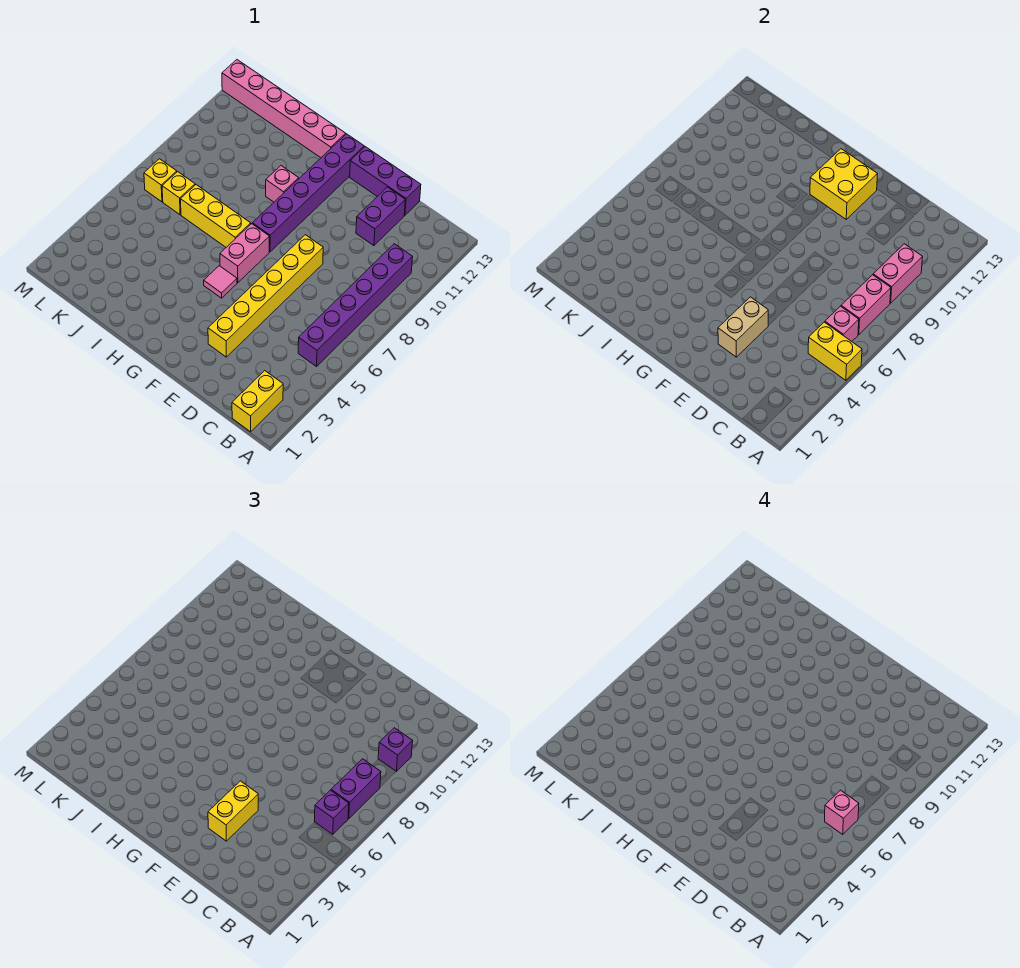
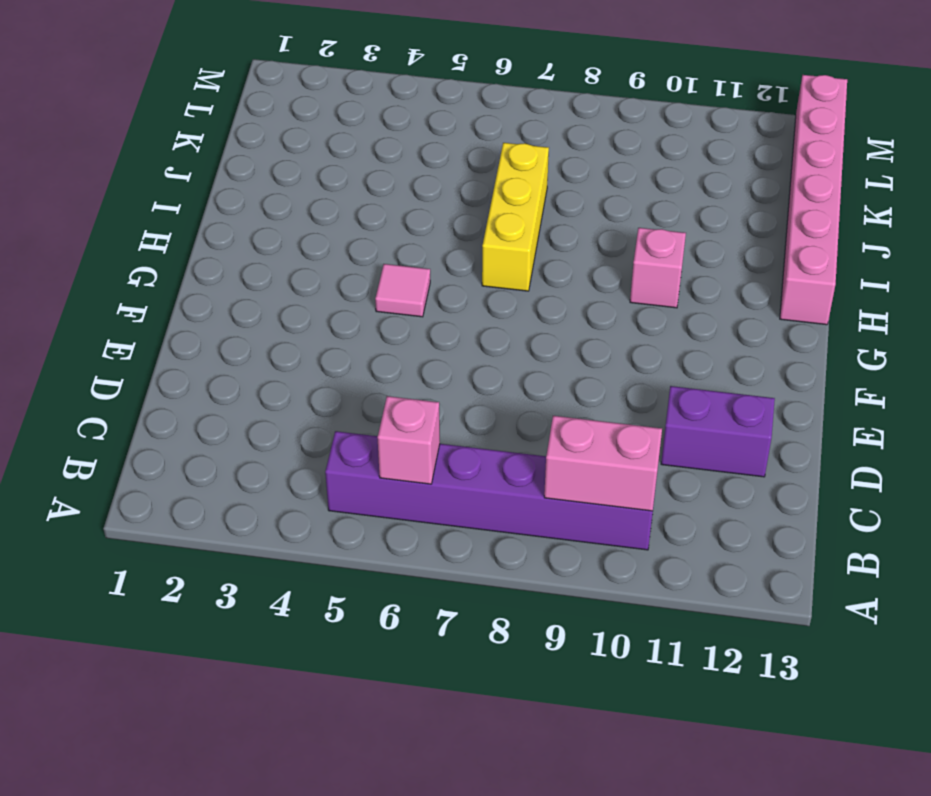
none -> yellow 1x2 brick [232,371,283,432]
none -> purple 1x3 brick [350,147,421,215]
none -> yellow 1x6 brick [208,235,323,357]

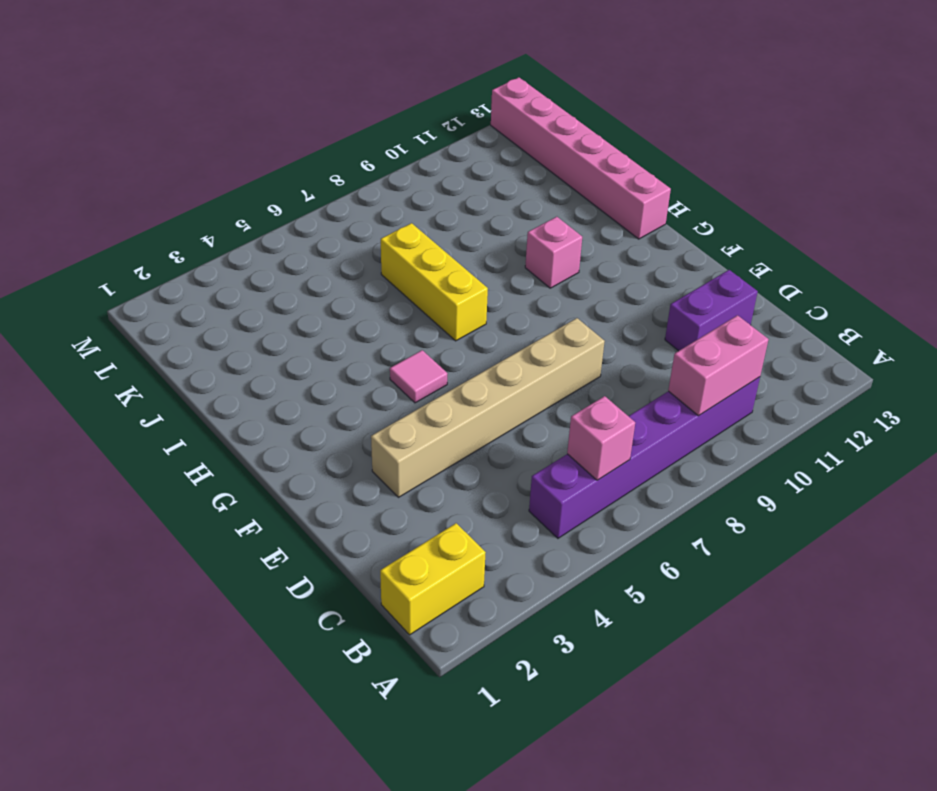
tan 1x6 brick [371,318,605,497] -> yellow 1x6 brick [208,235,323,357]
none -> purple 1x3 brick [350,147,421,215]
none -> pink 1x2 brick [220,224,269,283]
none -> purple 1x6 brick [252,134,364,252]

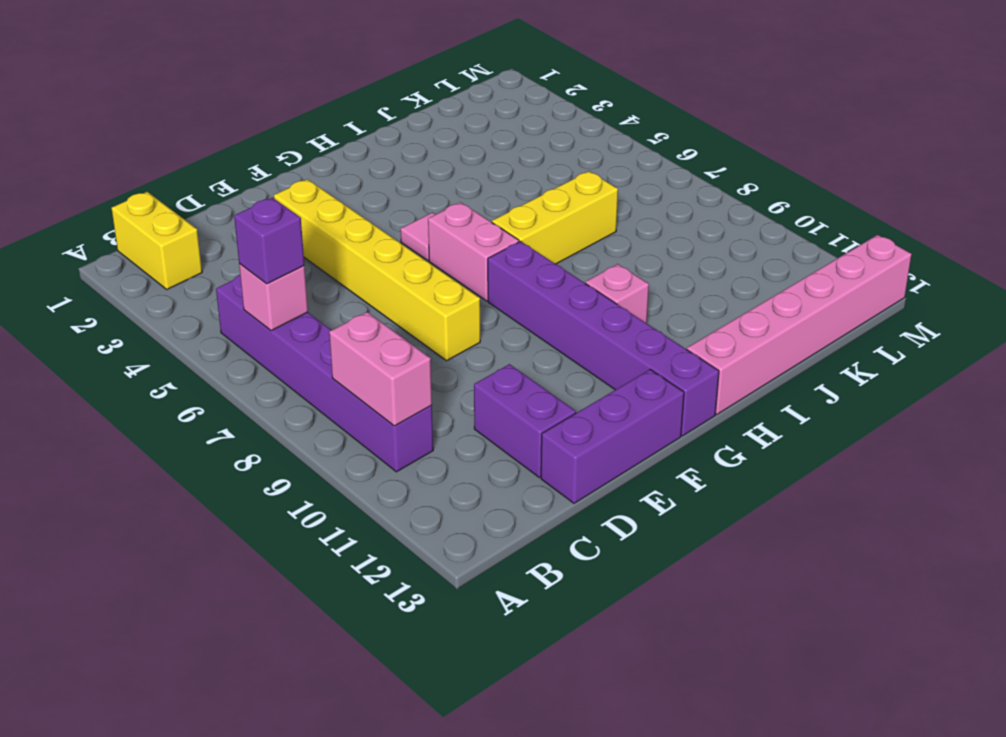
none -> yellow 1x1 brick [162,172,195,215]
none -> yellow 1x1 brick [144,159,177,202]
none -> yellow 1x2 brick [808,322,862,380]

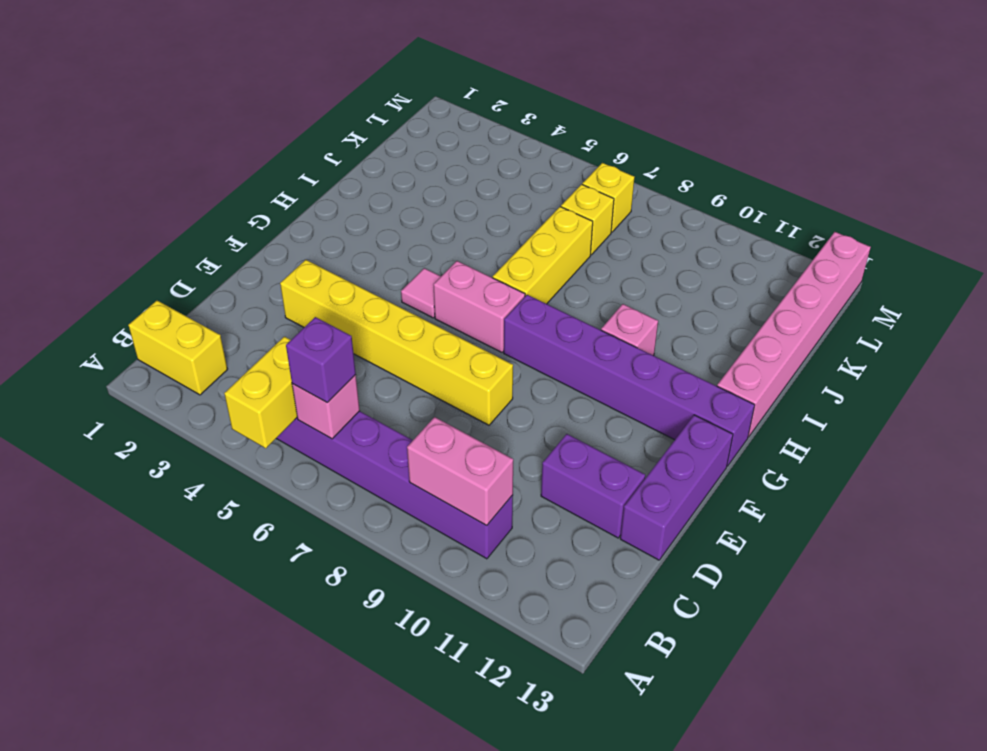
none -> pink 1x2 brick [841,275,891,335]
none -> tan 1x2 brick [718,297,768,357]
none -> yellow 2x2 brick [810,149,877,219]

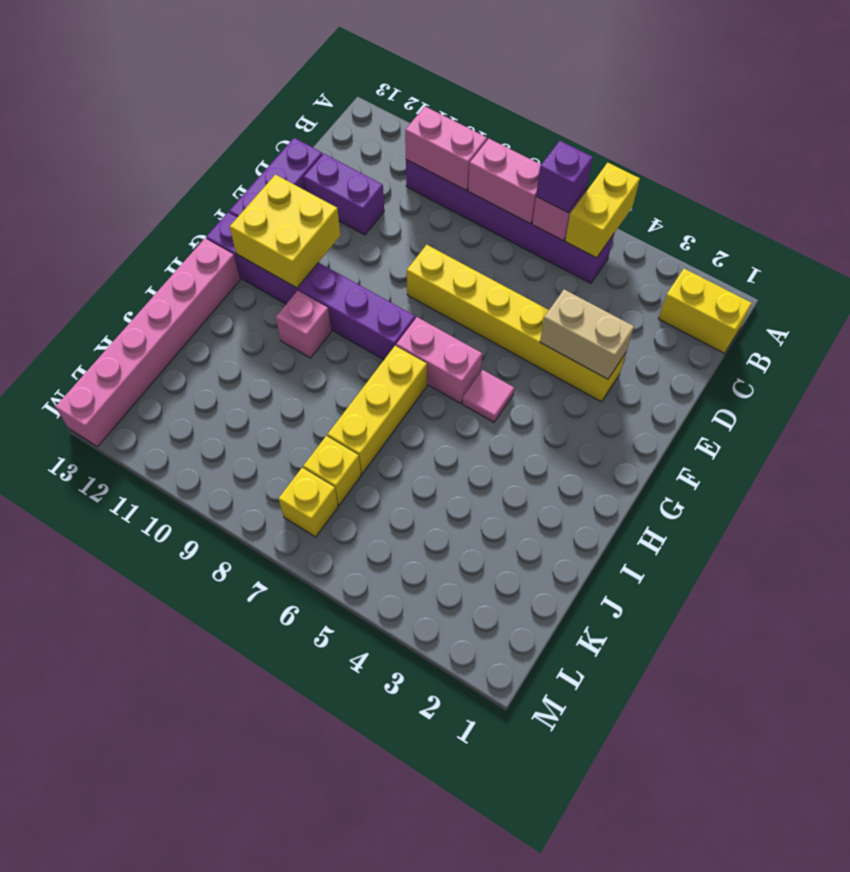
none -> purple 1x2 brick [331,759,381,819]
none -> purple 1x1 brick [378,728,412,771]
none -> yellow 1x2 brick [208,781,258,841]

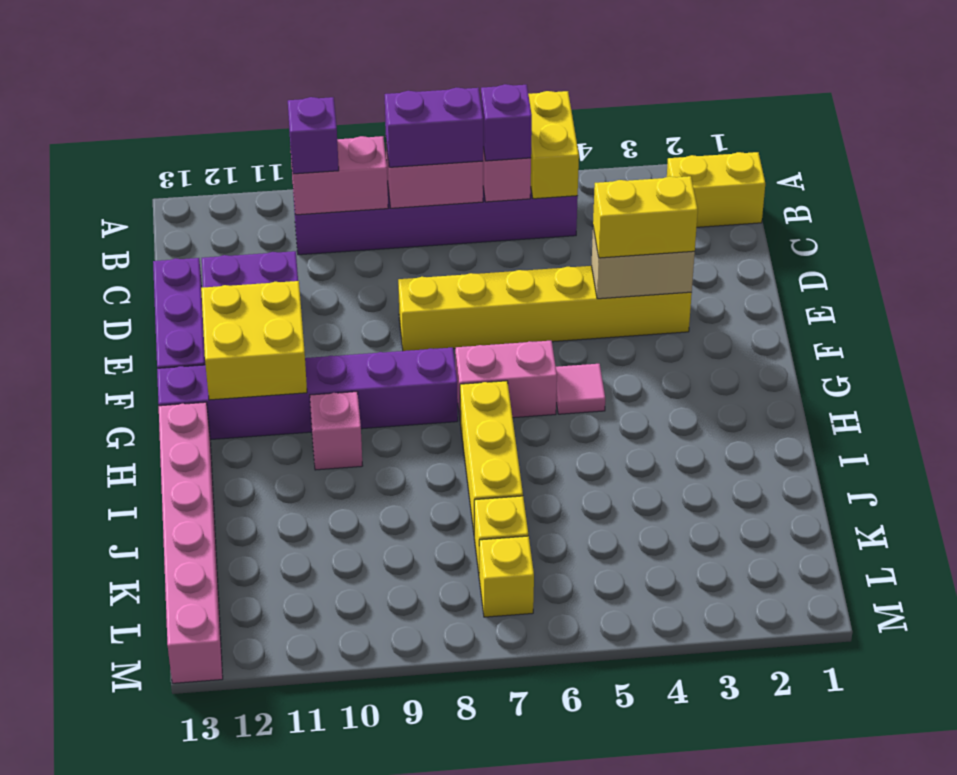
none -> pink 1x1 brick [825,790,859,834]

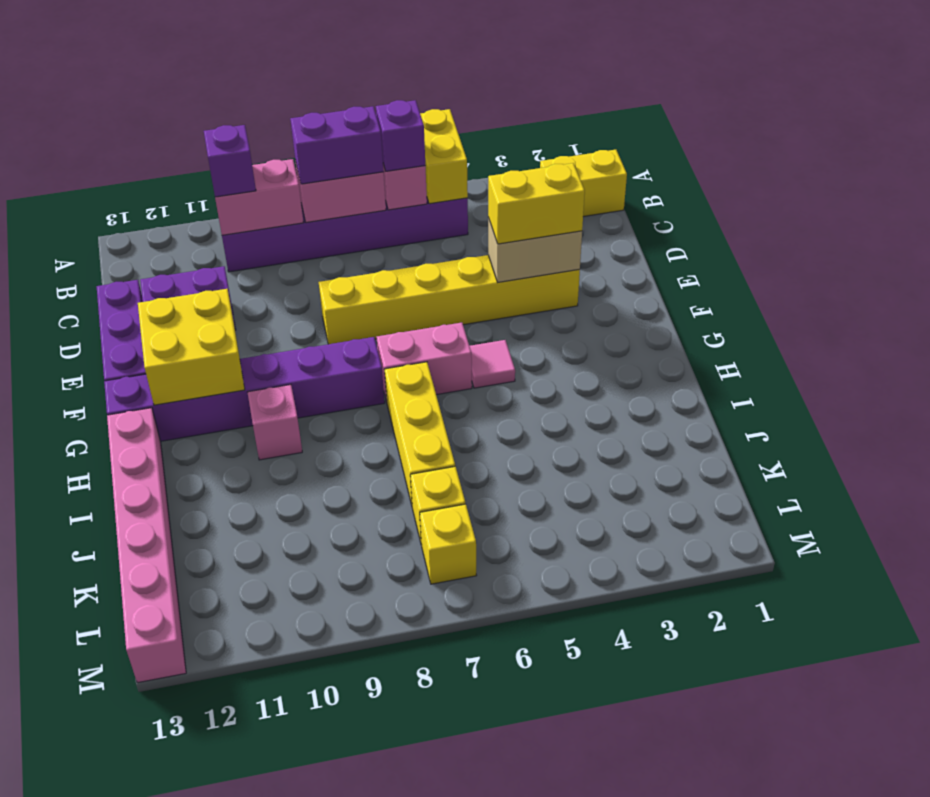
none -> pink 1x1 brick [825,790,859,834]

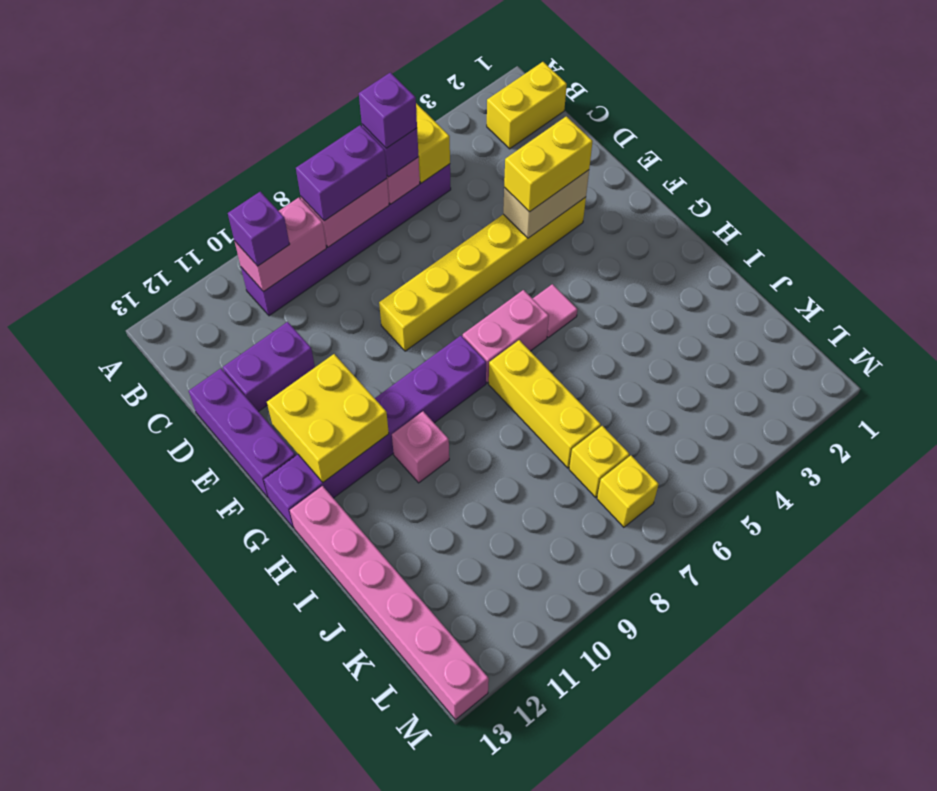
purple 1x1 brick [359,72,417,148] -> pink 1x1 brick [825,790,859,834]

